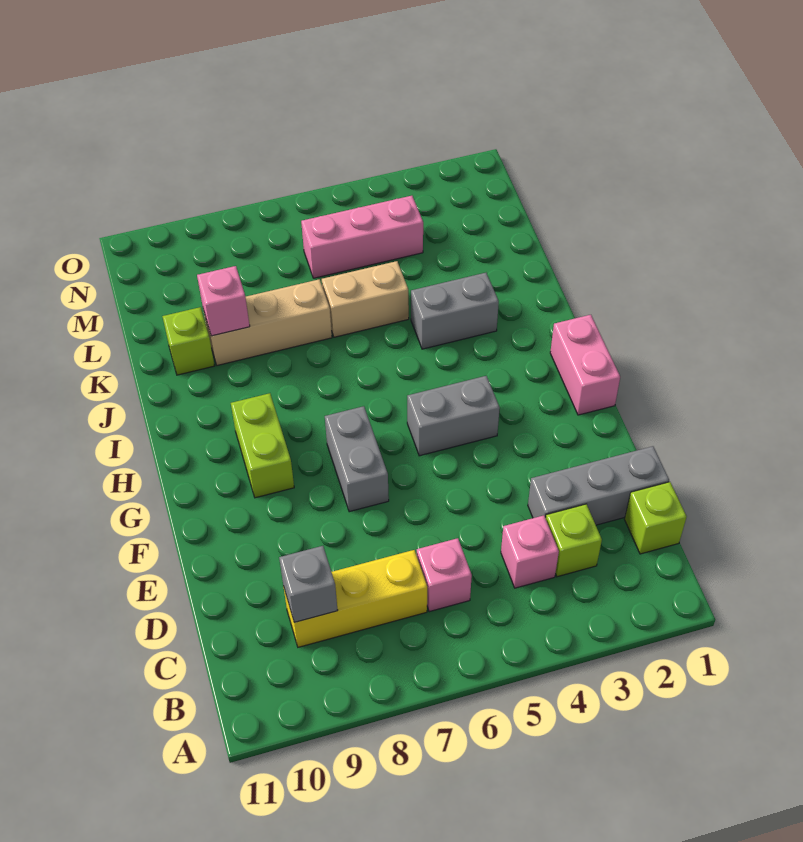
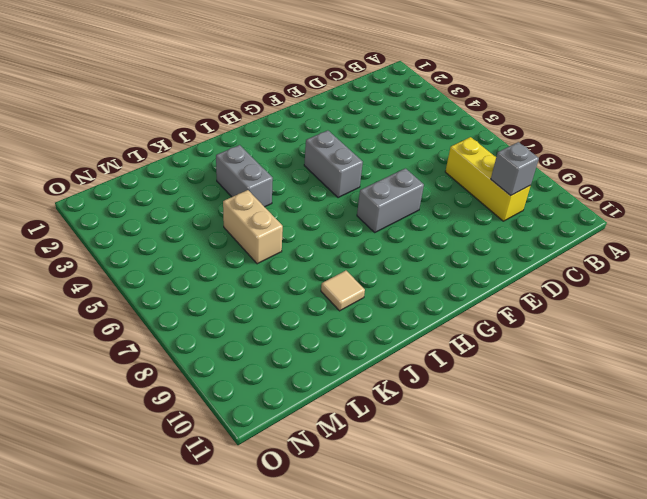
tan 1x1 tile [321,271,365,311] -> none
none -> lime 1x1 brick [625,482,687,554]
none -> lime 1x1 brick [546,504,602,577]
none -> pink 1x1 brick [501,515,559,588]

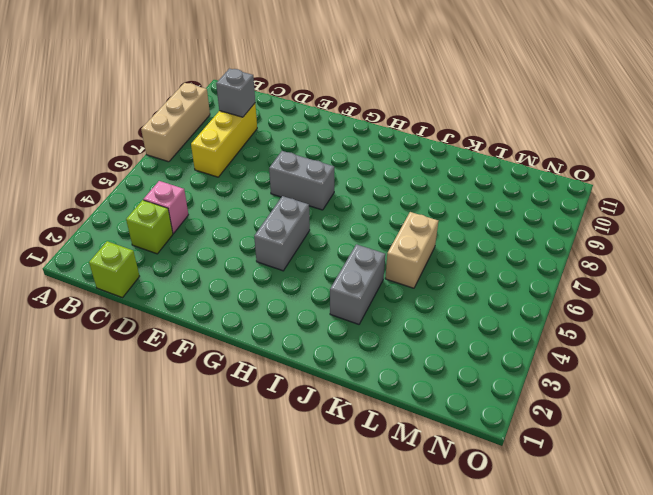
tan 1x3 brick [141,83,210,162] -> tan 1x3 brick moved to [203,279,332,365]
none -> pink 1x1 brick [417,538,472,612]
none -> grey 1x3 brick [528,446,669,525]
none -> pink 1x2 brick [550,315,620,415]

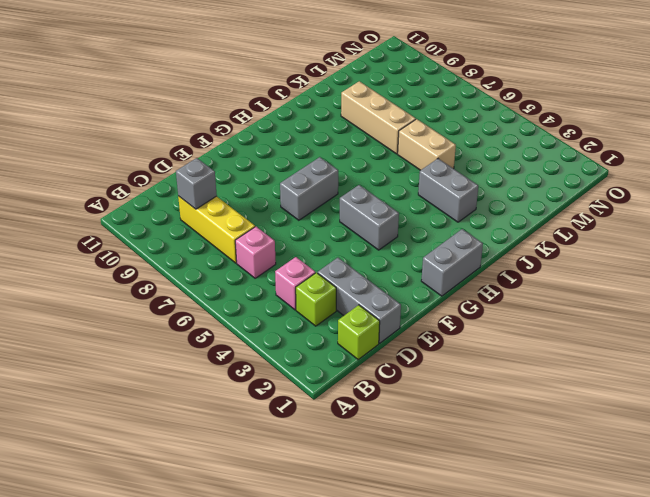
grey 1x2 brick [421,229,483,296] -> pink 1x2 brick [550,315,620,415]
none -> lime 1x2 brick [231,393,294,498]
none -> lime 1x1 brick [162,307,215,375]
none -> pink 1x3 brick [301,196,423,278]

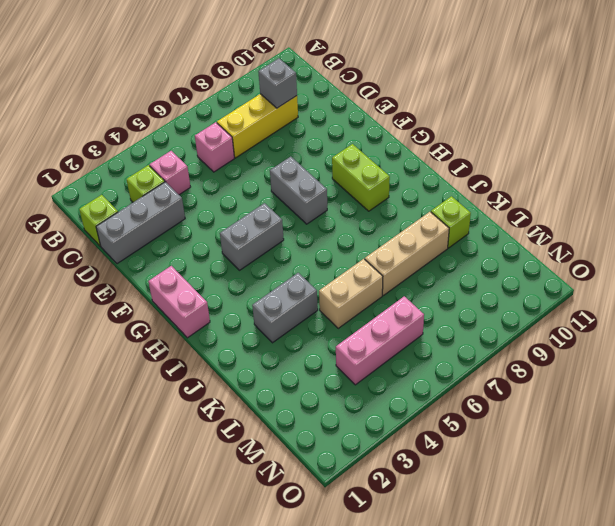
none -> pink 1x1 brick [197,266,250,336]

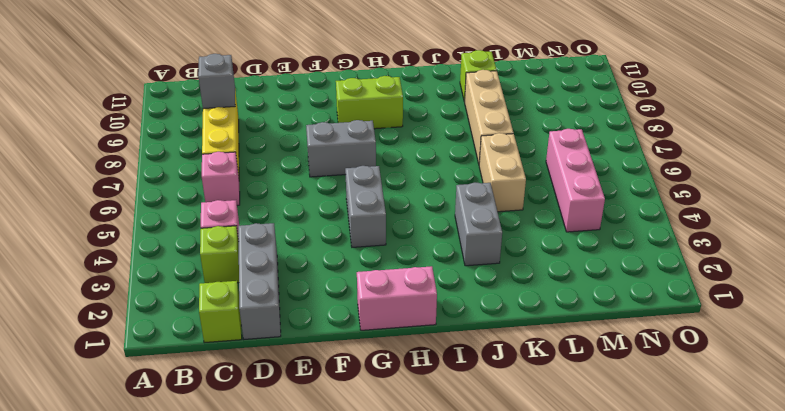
none -> pink 1x1 brick [197,266,250,336]

